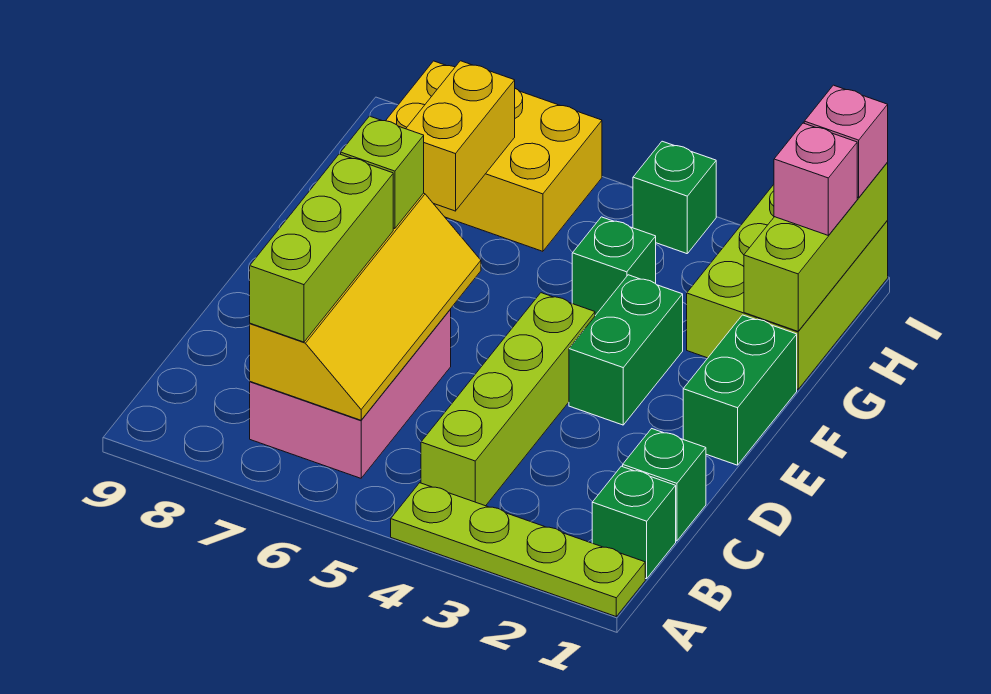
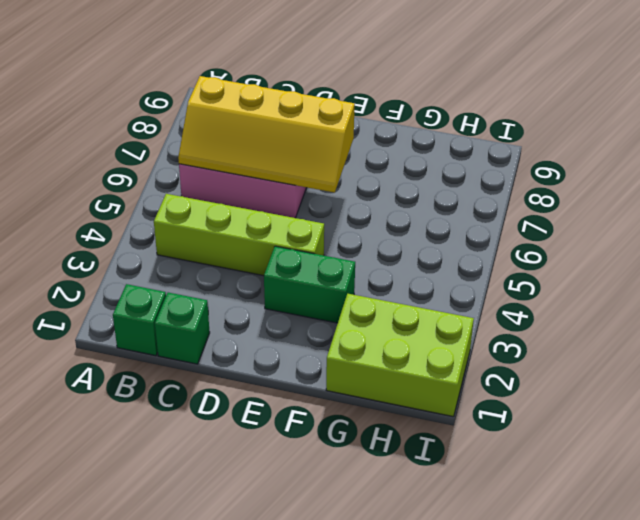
none -> lime 1x4 plate [391,483,645,616]
none -> green 1x2 brick [683,315,797,465]
none -> green 1x1 brick [572,217,656,316]

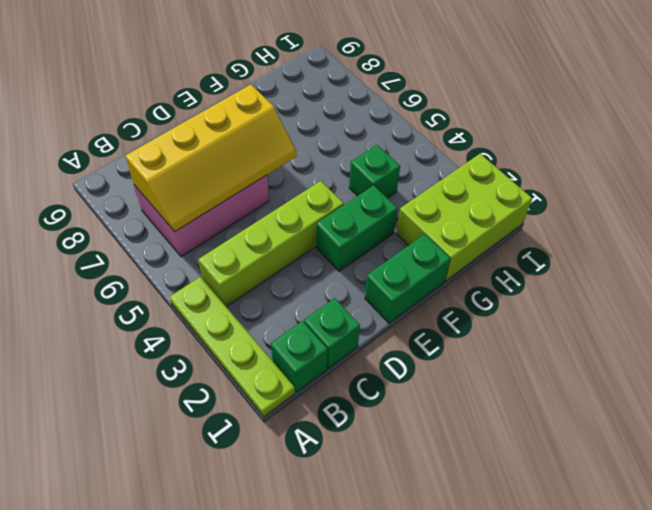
none -> yellow 2x3 brick [386,61,602,251]
none -> green 1x1 brick [633,141,716,254]
none -> lime 1x3 brick [744,163,888,331]

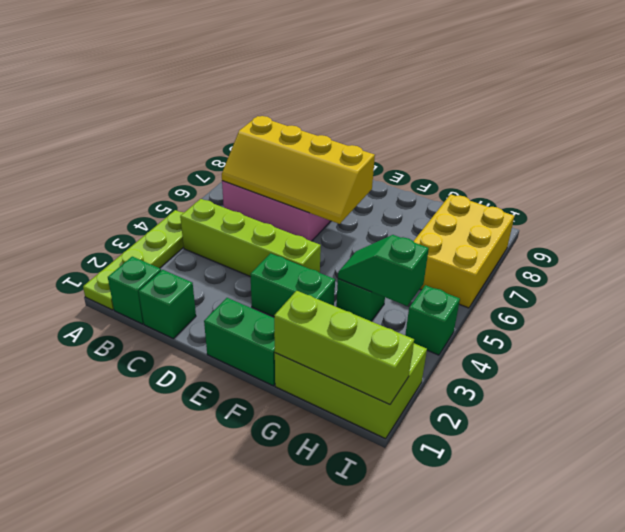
green 1x2 slope [338,235,429,306] -> none
none -> yellow 1x2 brick [406,61,515,211]
none -> lime 1x3 brick [250,154,393,342]
none -> lime 1x1 brick [341,116,424,229]

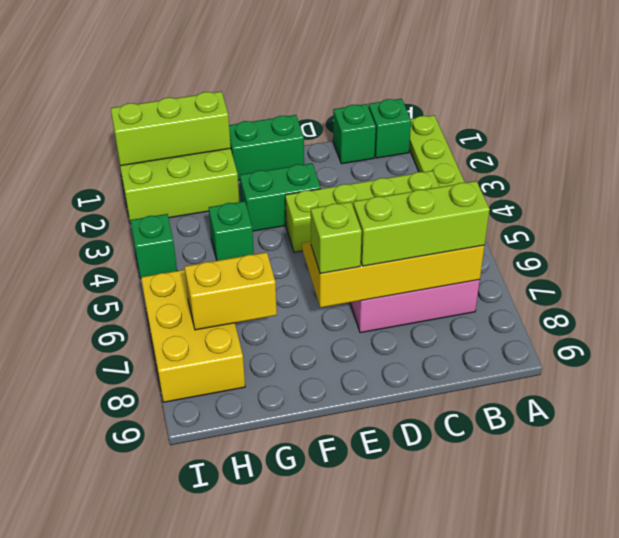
none -> pink 1x1 brick [774,123,857,236]
none -> pink 1x1 brick [804,85,888,198]

